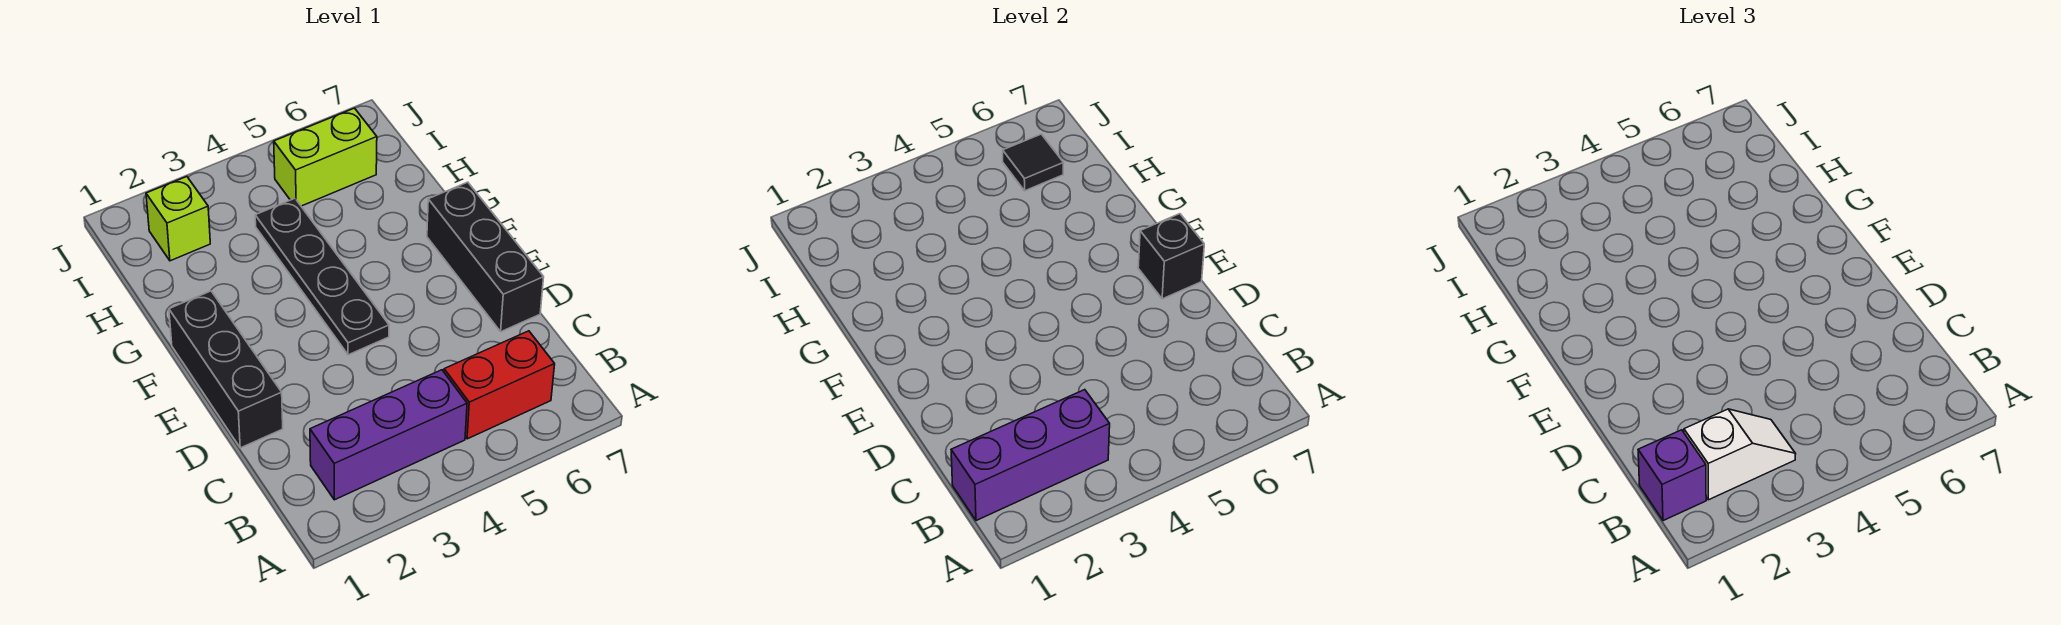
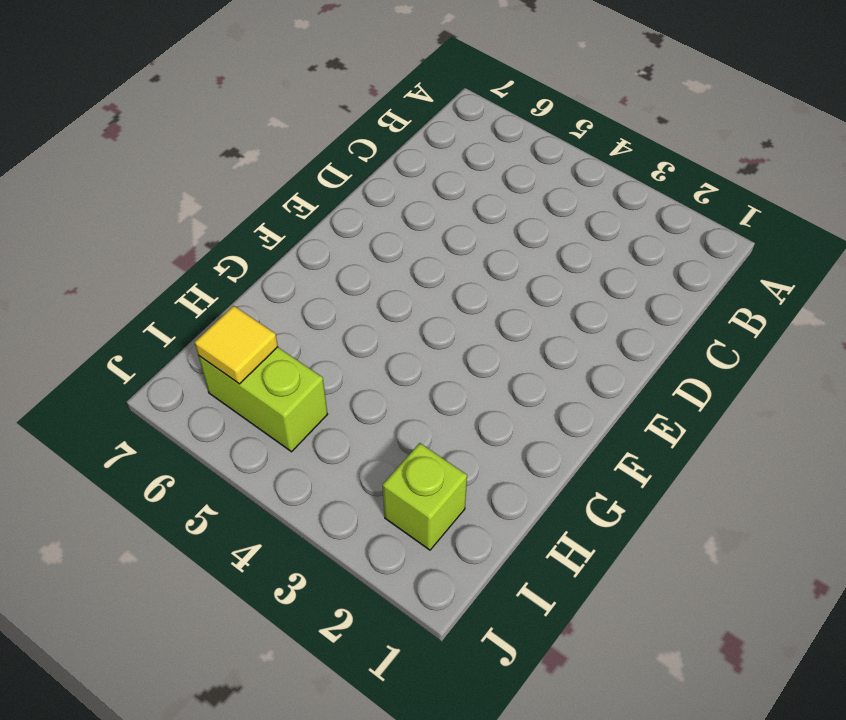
yellow 1x1 tile [195,306,278,384] -> black 1x1 tile [1003,134,1064,191]
none -> purple 1x3 brick [310,370,467,500]
none -> red 1x2 brick [444,331,555,439]
none -> black 1x3 brick [169,291,283,448]

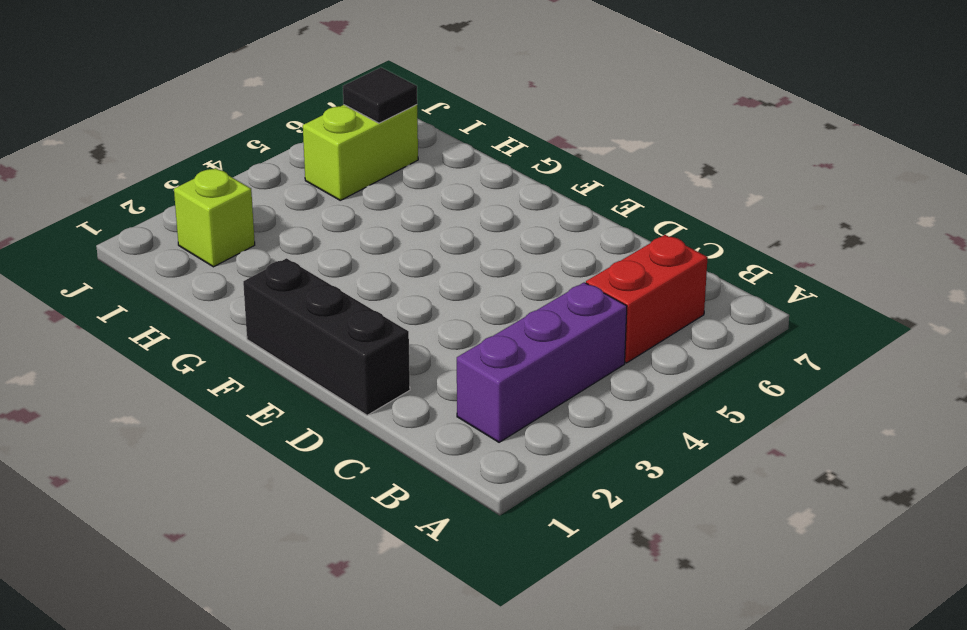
none -> black 1x3 brick [427,182,544,332]
none -> black 1x4 plate [255,199,389,355]
none -> purple 1x3 brick [951,390,1110,521]

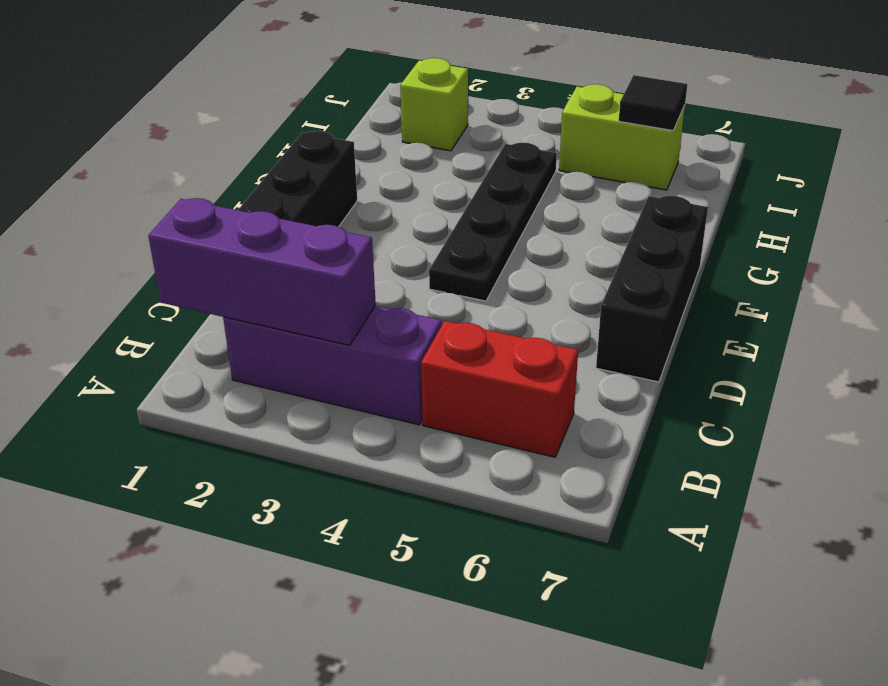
none -> black 1x1 brick [1138,214,1204,299]
none -> purple 1x1 brick [1638,430,1706,521]
none -> white 1x2 slope [1684,409,1796,500]

